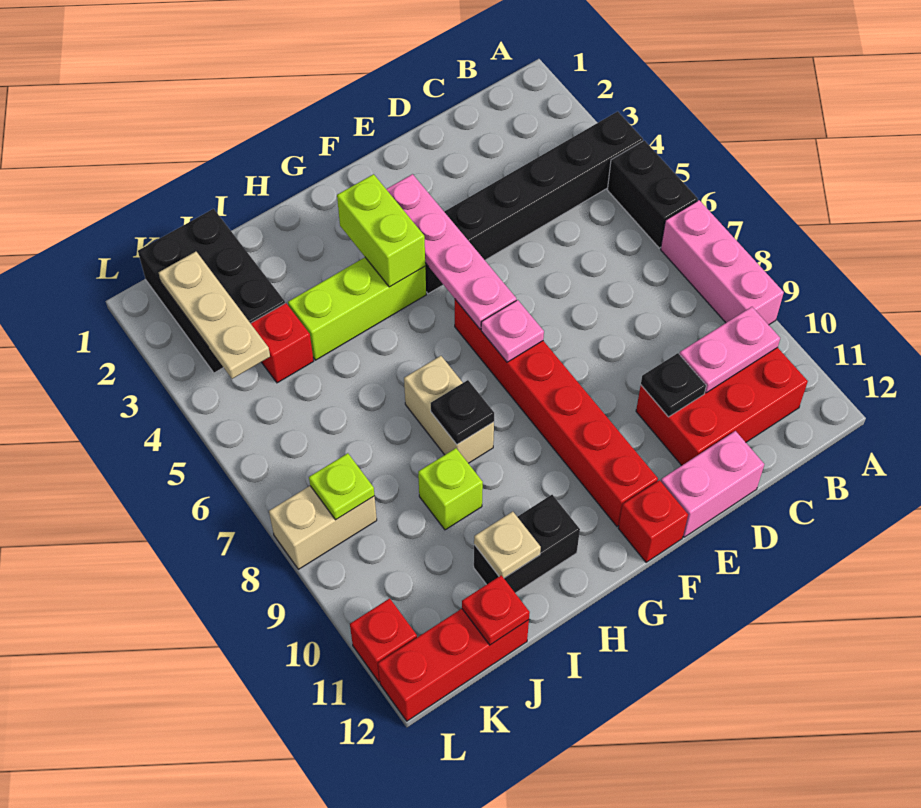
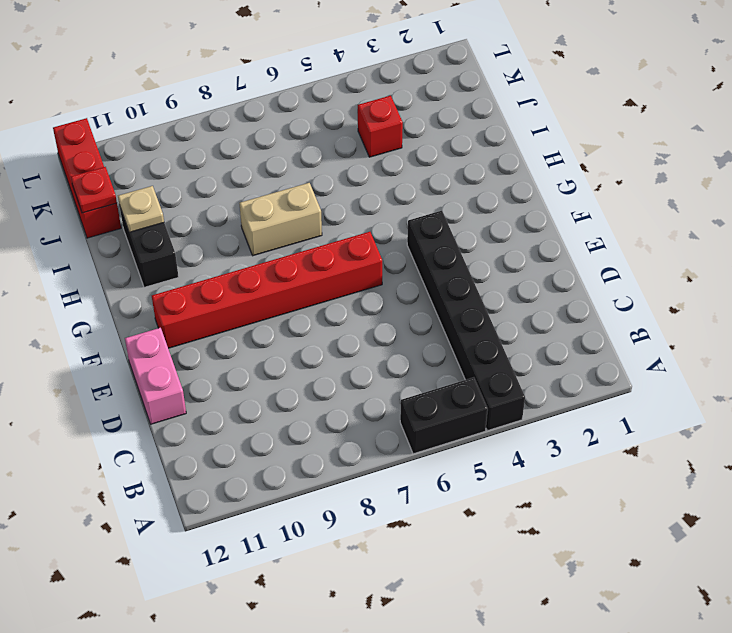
none -> pink 1x3 brick [661,200,784,325]
none -> red 2x3 brick [636,347,808,465]
none -> red 1x1 brick [618,480,688,562]

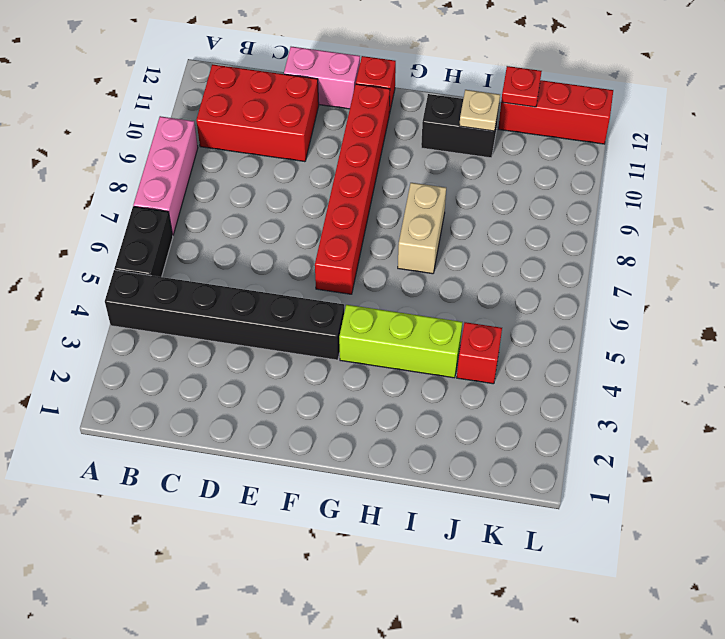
none -> lime 1x1 brick [418,448,483,530]
none -> black 2x3 brick [138,209,285,373]
none -> tan 1x2 brick [269,486,377,569]

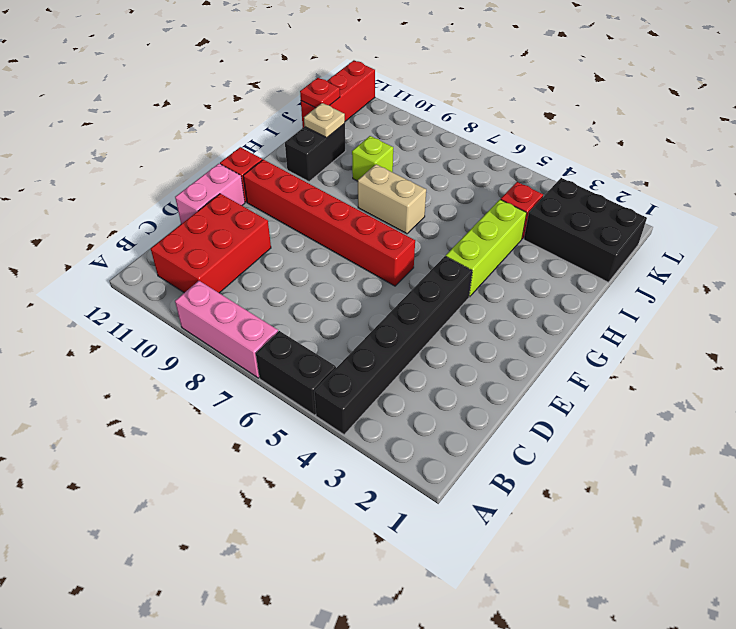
none -> tan 1x2 brick [269,486,377,569]
none -> red 1x1 brick [350,598,417,682]
none -> pink 1x2 plate [679,307,780,393]

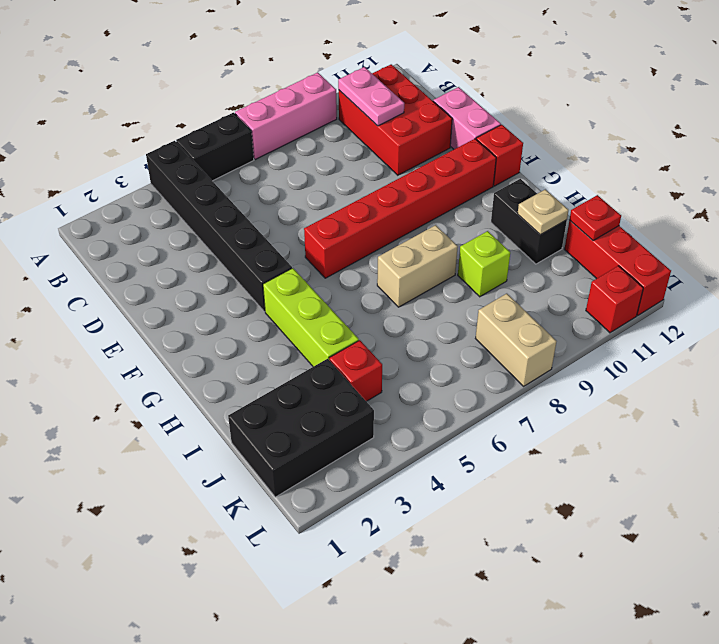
none -> black 1x1 plate [641,353,706,417]
none -> pink 1x4 plate [386,174,516,329]
none -> pink 1x1 plate [481,300,544,362]

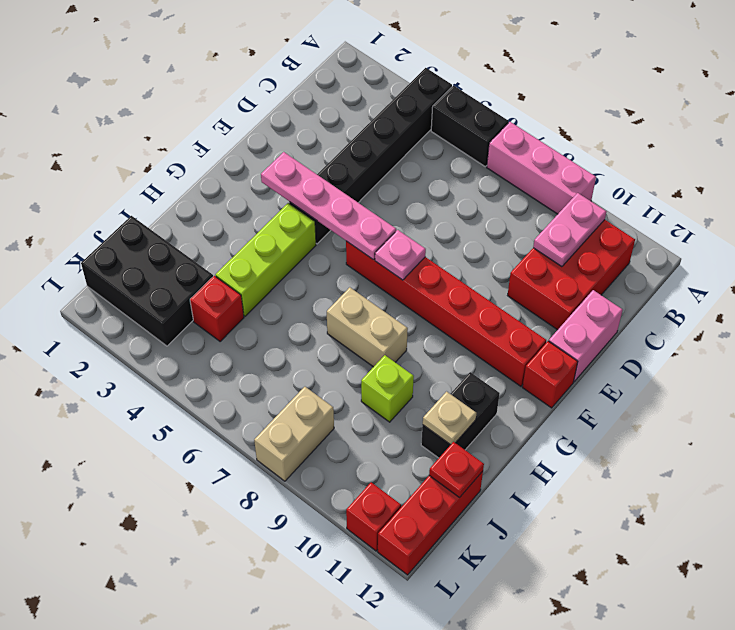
none -> black 1x1 plate [641,353,706,417]
none -> lime 1x2 brick [337,174,425,287]
none -> black 1x1 plate [431,380,494,444]

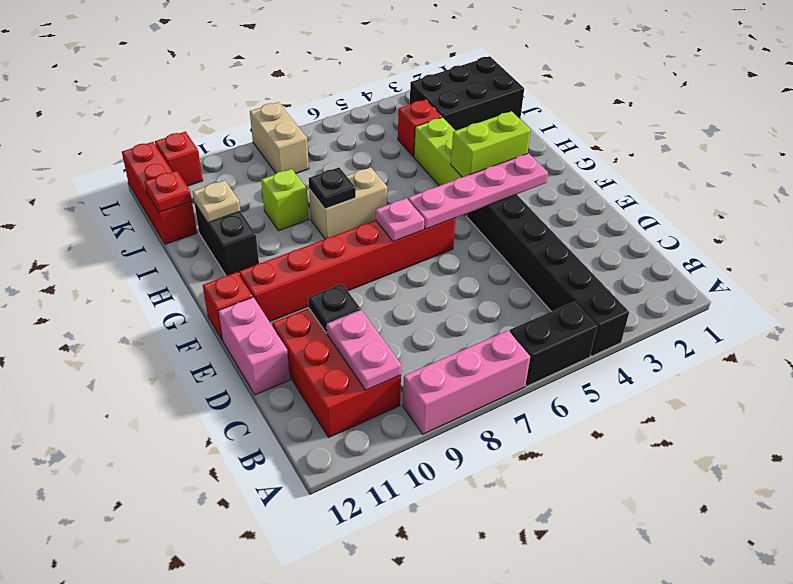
none -> tan 1x3 plate [158,252,270,379]
none -> lime 1x1 plate [309,453,374,520]

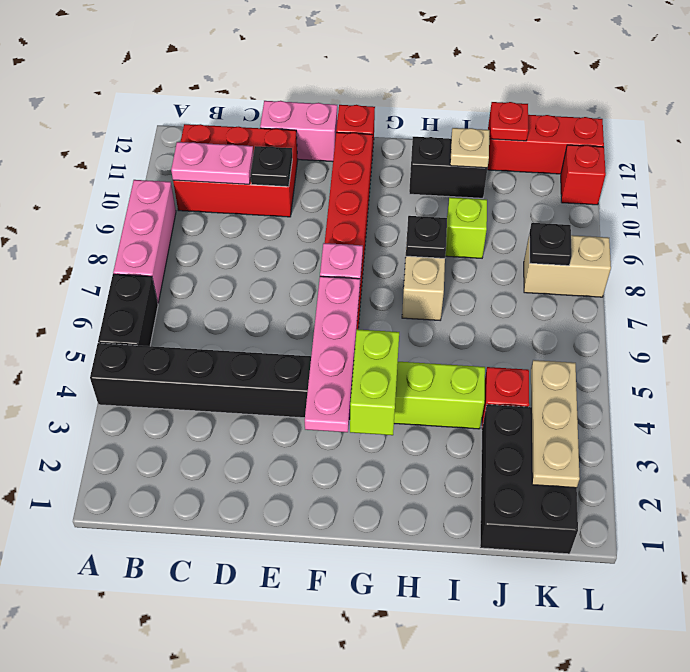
black 1x1 plate [529,223,572,266] -> lime 1x1 plate [309,453,374,520]

